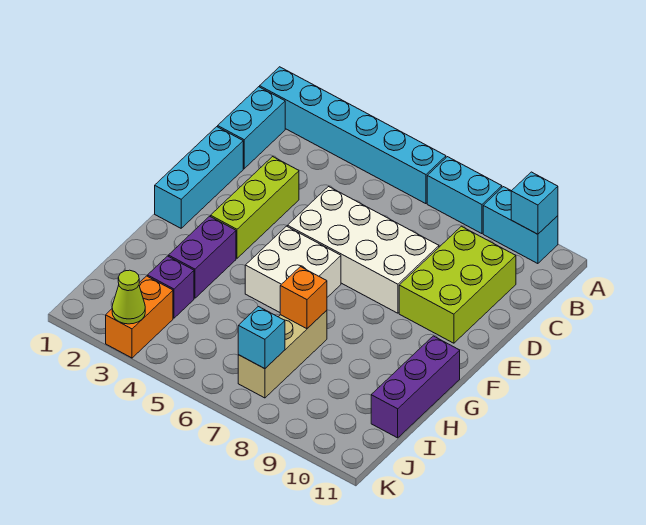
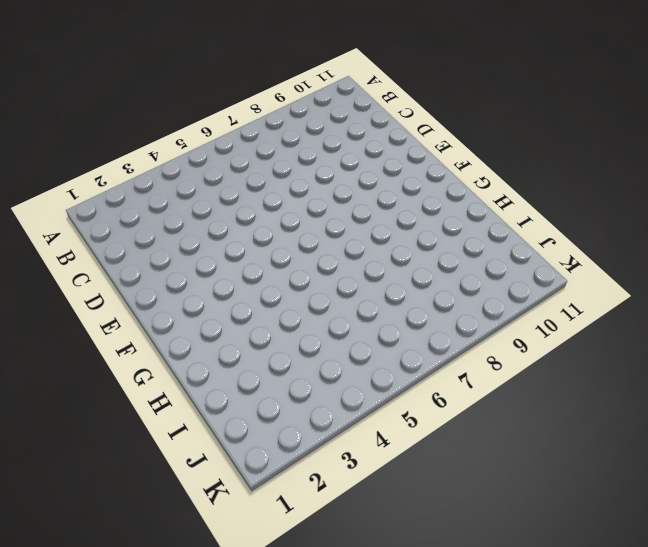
none -> cyan 1x6 brick [260,67,446,204]
none -> cyan 1x2 brick [427,157,502,234]
none -> cyan 1x2 brick [483,187,558,264]

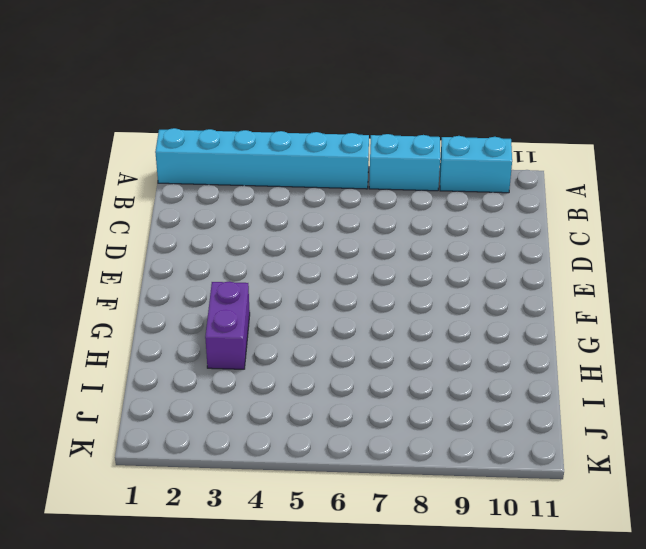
none -> cyan 1x2 brick [218,87,285,169]
none -> lime 2x3 brick [399,226,516,343]
none -> cyan 1x3 brick [155,127,243,228]

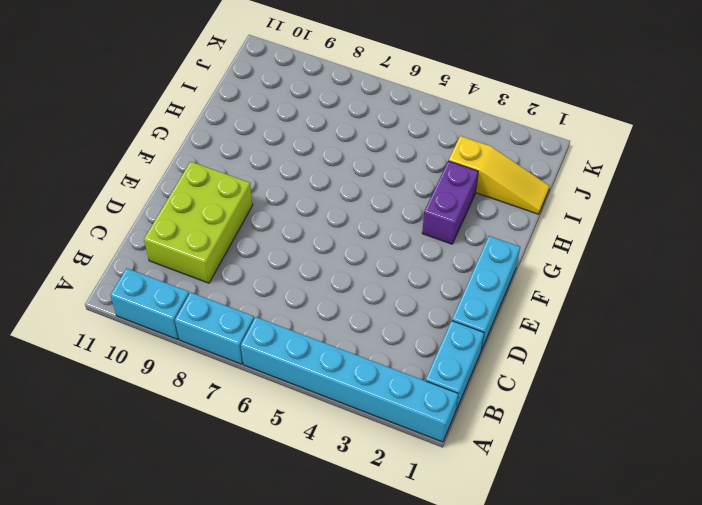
yellow 1x3 slope [449,136,550,214] -> purple 1x1 brick [148,256,194,318]
none -> lime 1x3 brick [211,157,299,258]
none -> white 2x4 brick [287,187,439,313]
none -> white 2x2 brick [245,226,341,312]

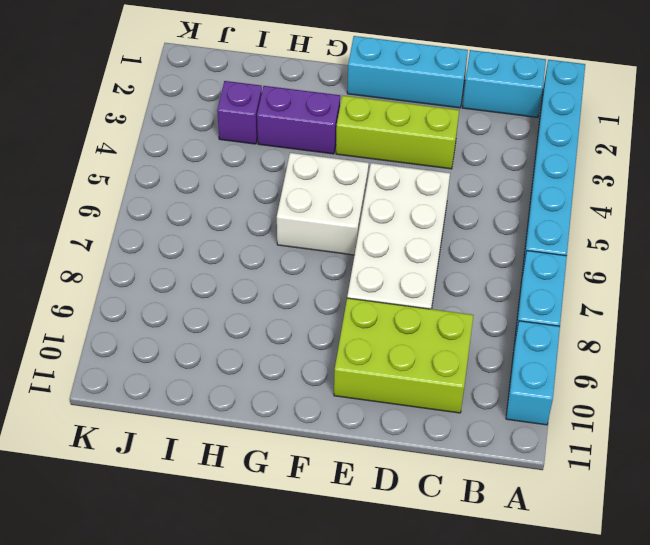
none -> purple 1x3 brick [371,336,460,438]
none -> tan 1x3 brick [238,310,327,398]
none -> orange 1x2 brick [106,276,173,358]

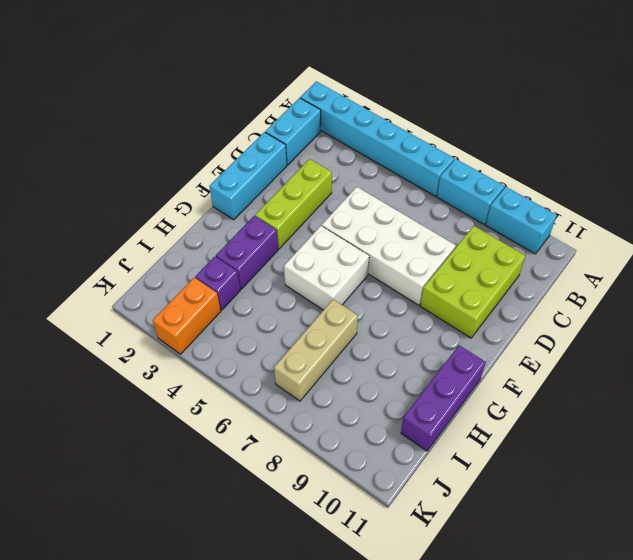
none -> cyan 1x1 brick [511,172,558,234]
none -> orange 1x1 brick [280,267,327,329]
none -> cyan 1x1 brick [238,307,285,369]

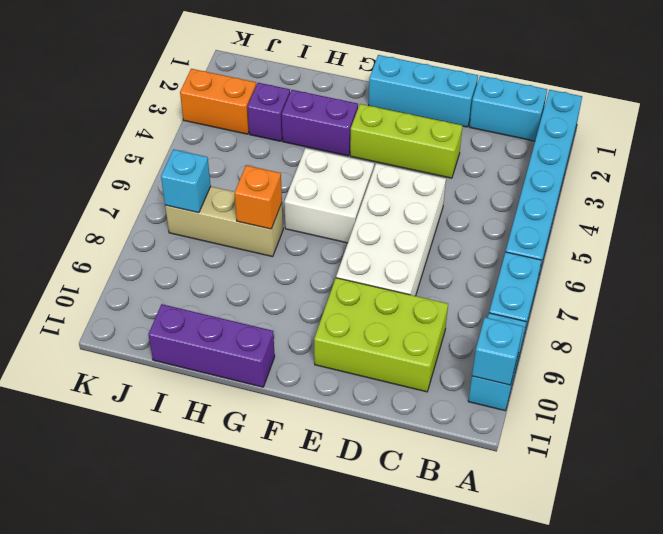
none -> lime 1x1 cone [112,270,145,324]

